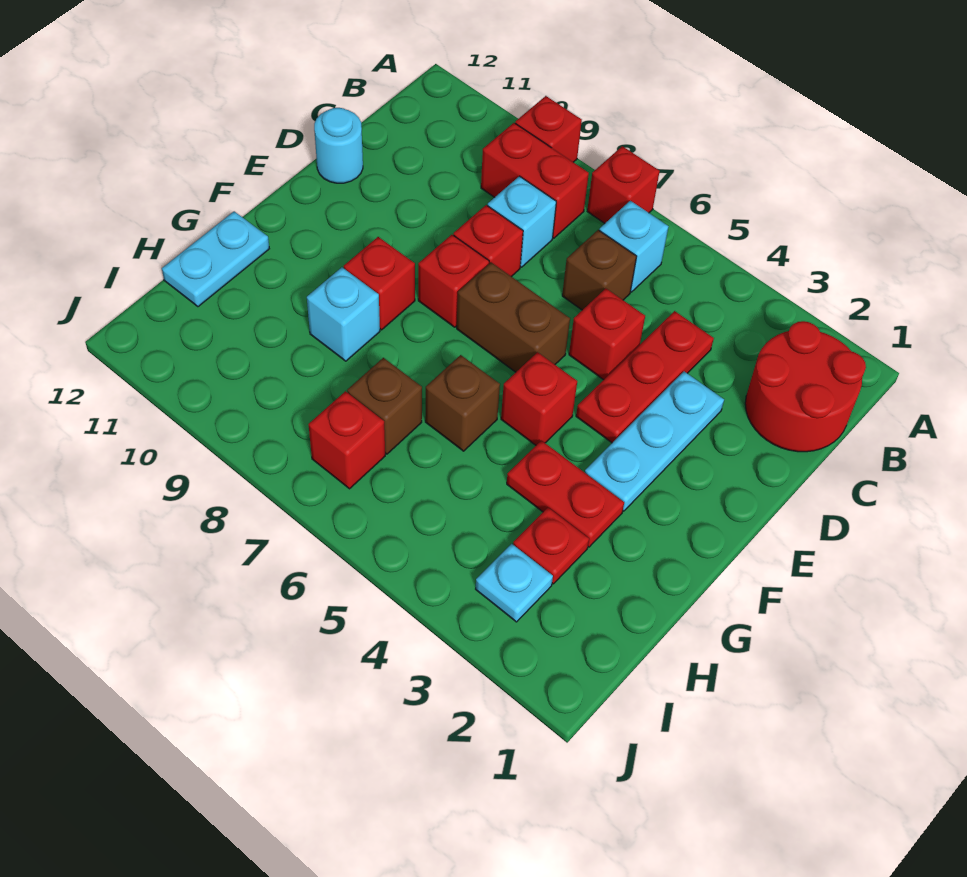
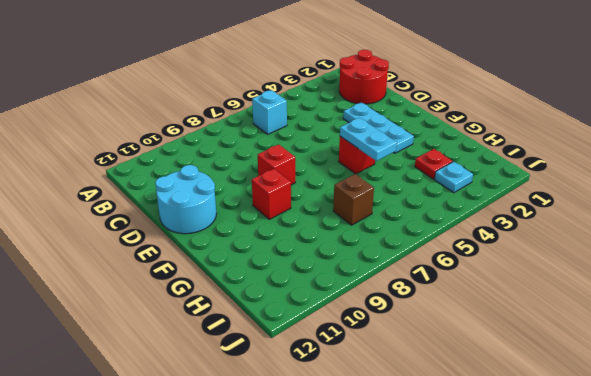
cyan 2x2 round brick [155,165,216,234] -> cyan 1x1 round brick [314,108,363,183]
cyan 1x2 plate [340,118,397,161] -> cyan 1x2 plate moved to [162,211,269,307]
none -> red 1x1 brick [587,146,660,223]
none -> red 1x1 brick [515,96,582,162]
none -> red 1x2 brick [481,123,589,238]

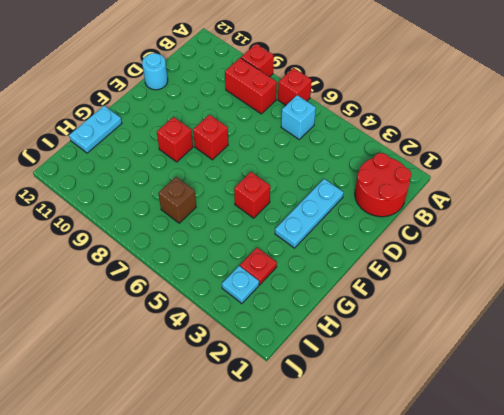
none -> red 1x3 plate [576,311,714,443]
none -> brown 1x1 brick [562,230,637,310]
none -> cyan 1x1 brick [488,176,556,267]

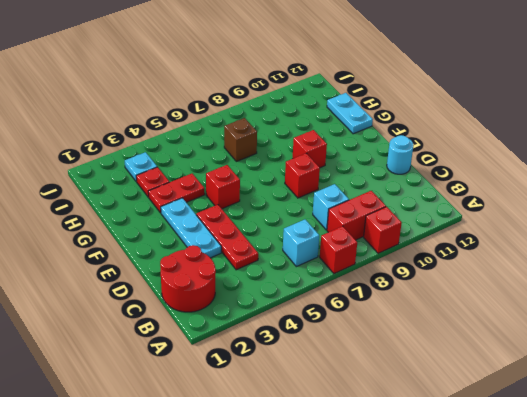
none -> brown 1x1 brick [562,230,637,310]
none -> red 1x1 brick [569,288,645,380]
none -> red 1x1 brick [453,205,523,277]

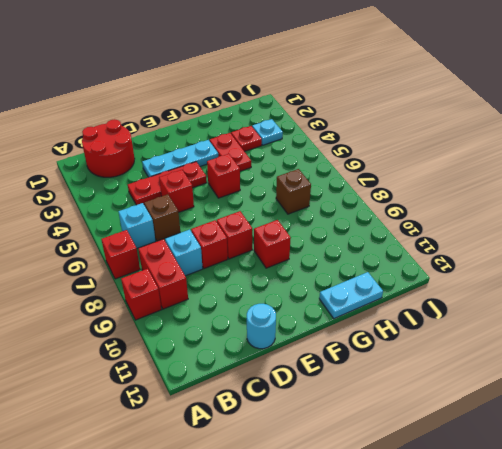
none -> brown 1x2 brick [457,262,570,372]
none -> brown 1x1 brick [425,355,500,451]
none -> cyan 1x1 brick [307,267,380,361]

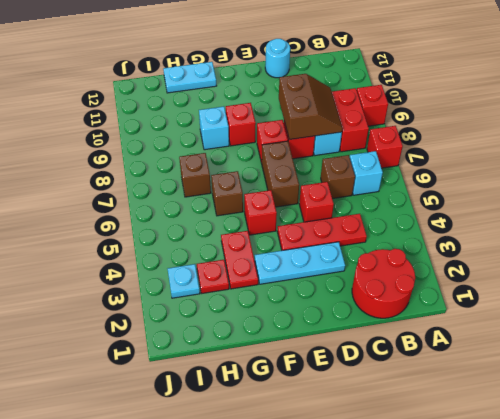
brown 2x2 slope [279,74,342,140] -> none
none -> red 1x1 brick [308,391,385,489]

